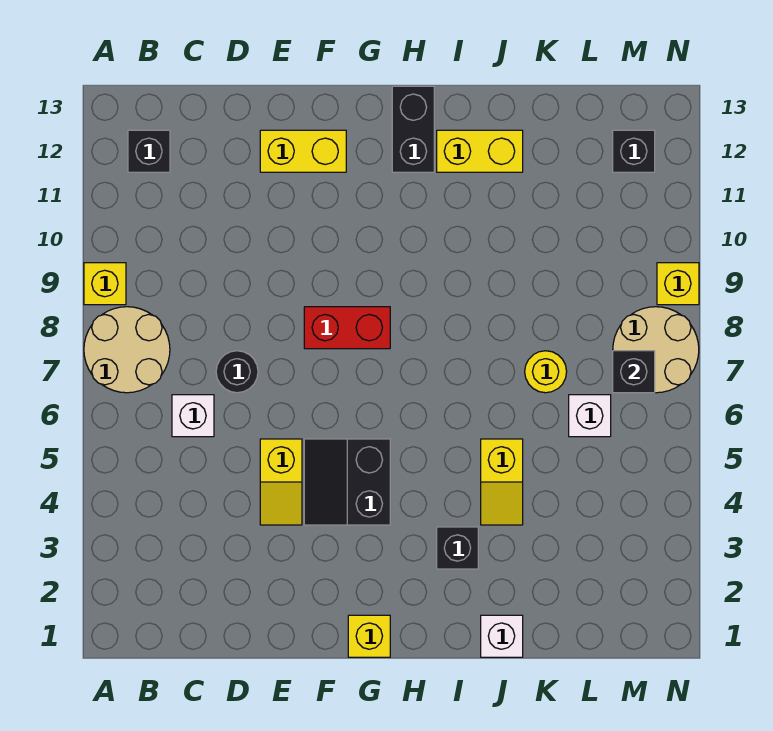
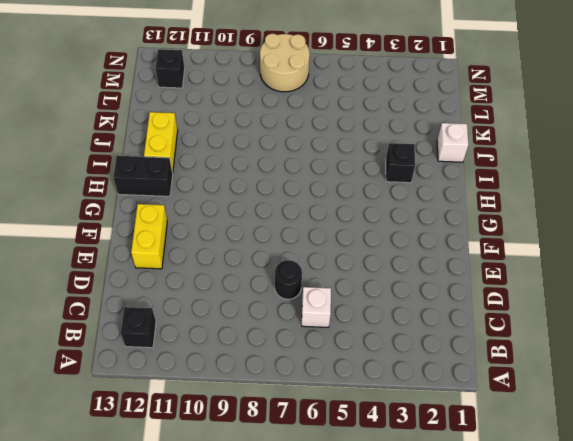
none -> tan 2x2 round brick [84,307,170,393]
none -> yellow 1x1 brick [84,263,126,305]
none -> yellow 1x2 slope [260,439,302,525]

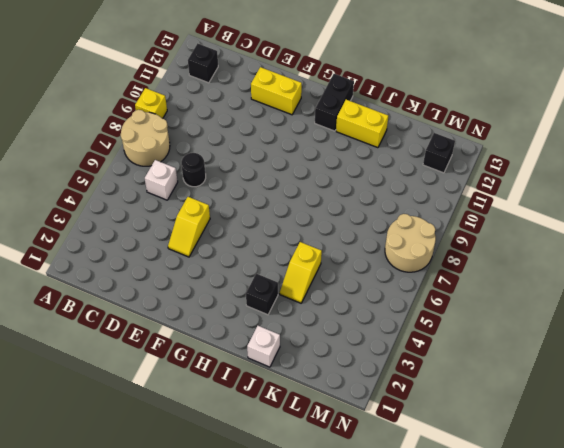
none -> black 2x2 slope [304,439,390,525]
none -> red 1x2 brick [304,307,390,349]
none -> yellow 1x1 brick [348,615,390,657]

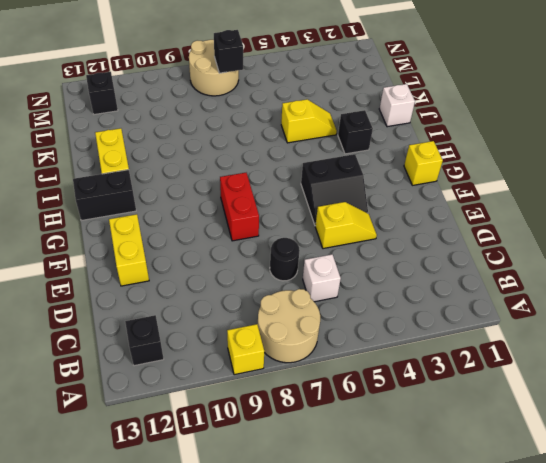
none -> yellow 1x1 round brick [525,351,567,393]
none -> white 1x1 brick [569,395,611,437]
none -> yellow 1x1 brick [657,263,699,305]

